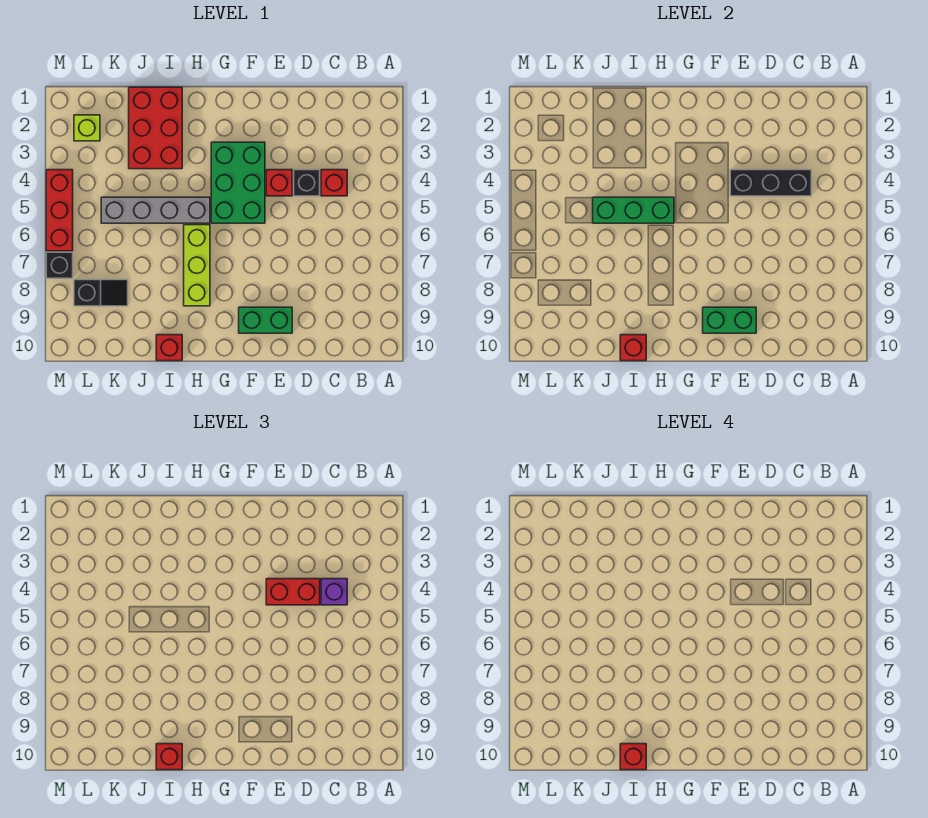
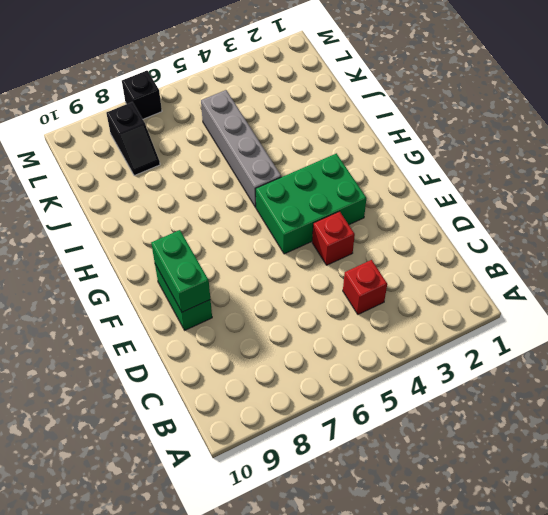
none -> black 1x1 brick [294,170,320,196]
none -> lime 1x3 brick [184,225,210,306]
none -> red 2x3 brick [129,87,182,169]

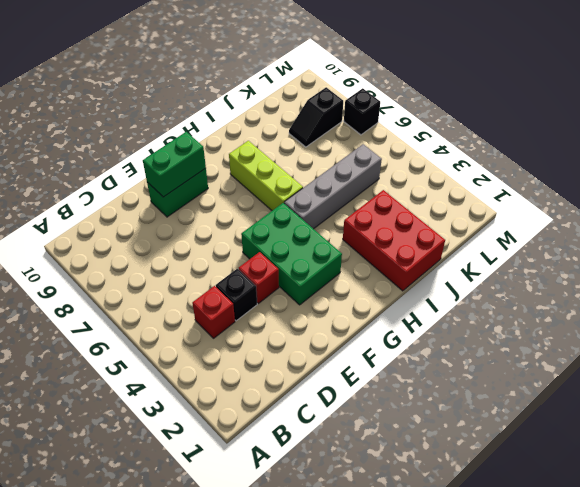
none -> red 1x1 brick [156,335,182,361]
none -> lime 1x1 brick [74,115,100,141]
none -> red 1x3 brick [46,170,73,251]

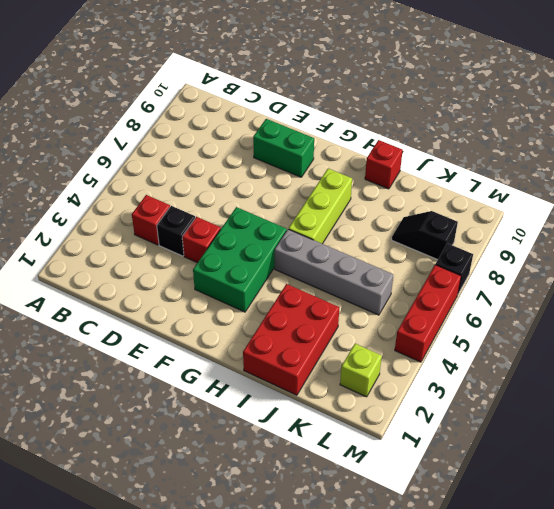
none -> black 1x3 brick [730,170,811,196]
none -> green 1x2 brick [703,307,756,333]
none -> green 1x3 brick [593,197,674,223]

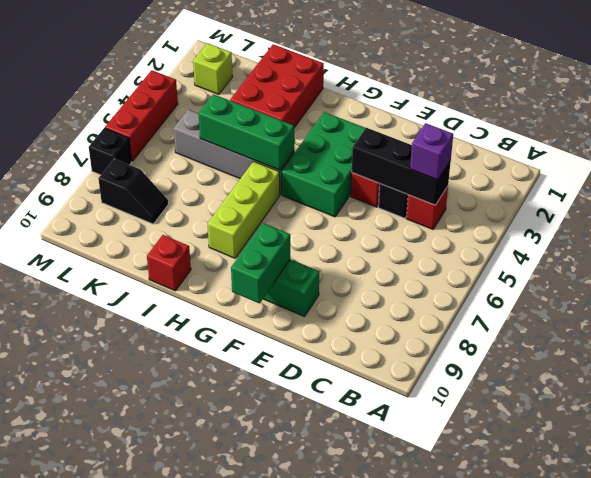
green 1x2 brick [231,223,290,303] -> green 1x2 brick turned to [703,307,756,333]
none -> red 1x1 brick [620,335,646,361]
none -> red 1x2 brick [266,579,320,605]
none -> red 1x1 brick [156,744,182,770]

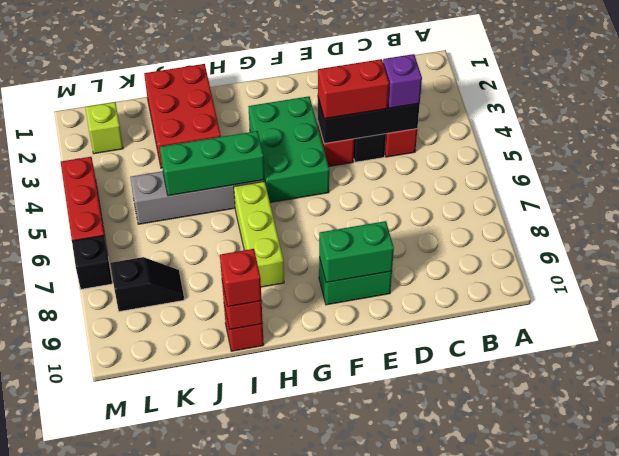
none -> red 1x1 brick [620,744,646,770]

